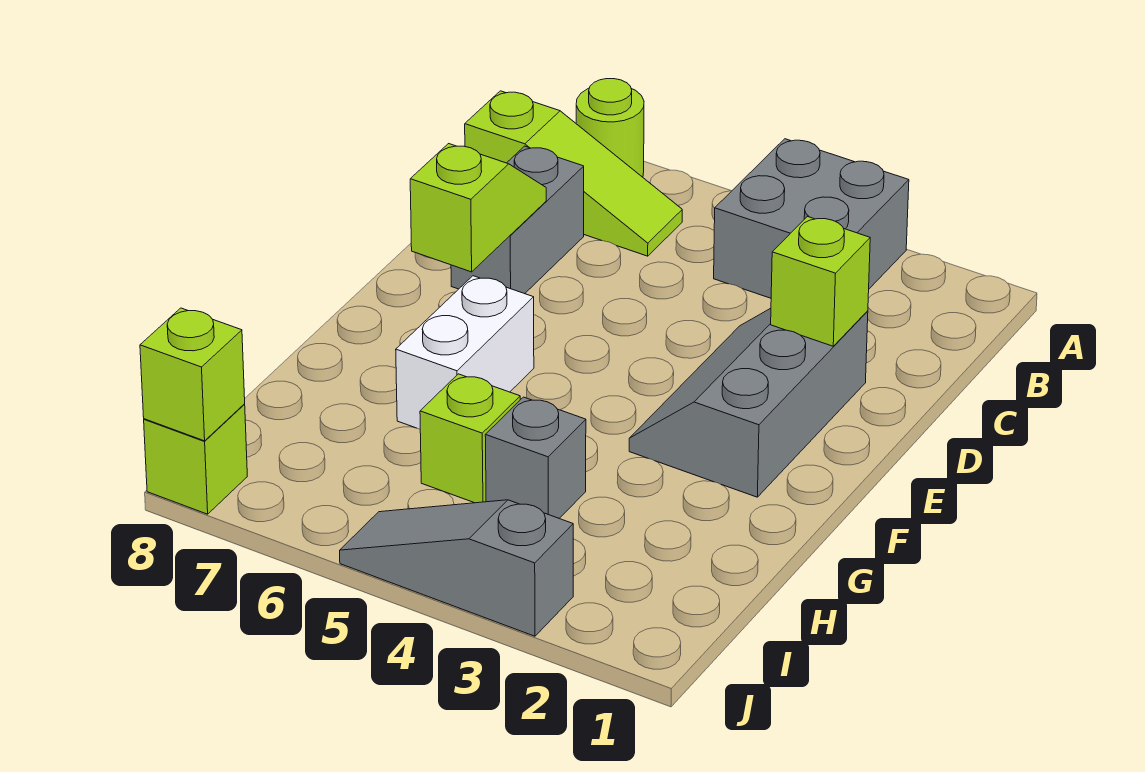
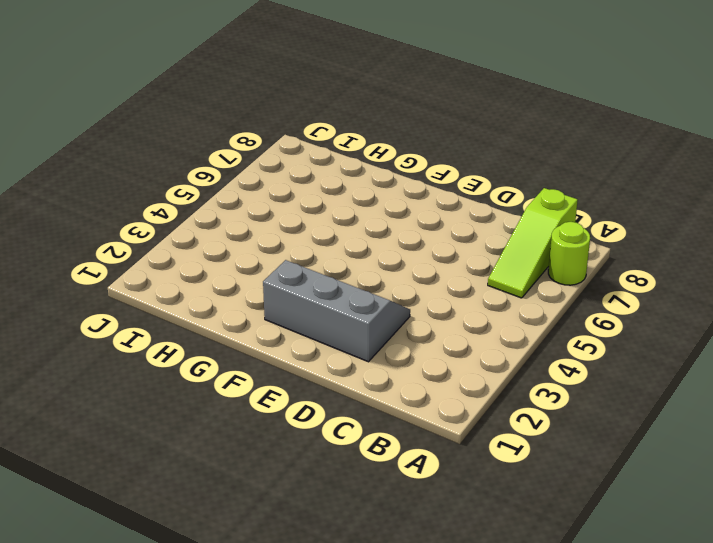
none -> grey 2x2 brick [714,139,909,298]
none -> grey 1x2 brick [451,146,584,294]
none -> white 1x2 brick [396,276,534,429]

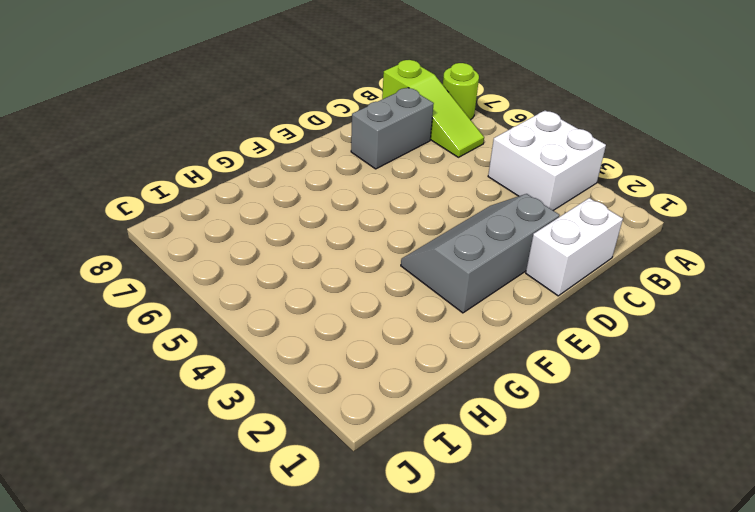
white 2x2 brick [488,110,606,211] -> grey 2x2 brick [714,139,909,298]
white 1x2 brick [526,198,623,296] -> white 1x2 brick moved to [396,276,534,429]
none -> grey 1x1 brick [485,397,586,518]
none -> lime 1x1 brick [420,374,520,503]
none -> grey 1x3 slope [340,500,573,636]

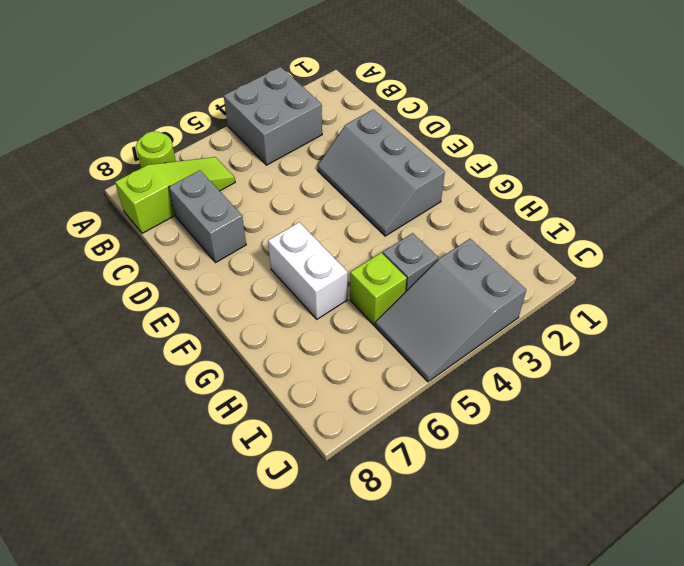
grey 2x3 slope [375,239,526,382] -> grey 1x3 slope [340,500,573,636]
none -> lime 1x1 brick [144,404,247,514]
none -> lime 1x1 brick [771,217,870,346]
none -> lime 1x2 slope [410,144,546,272]

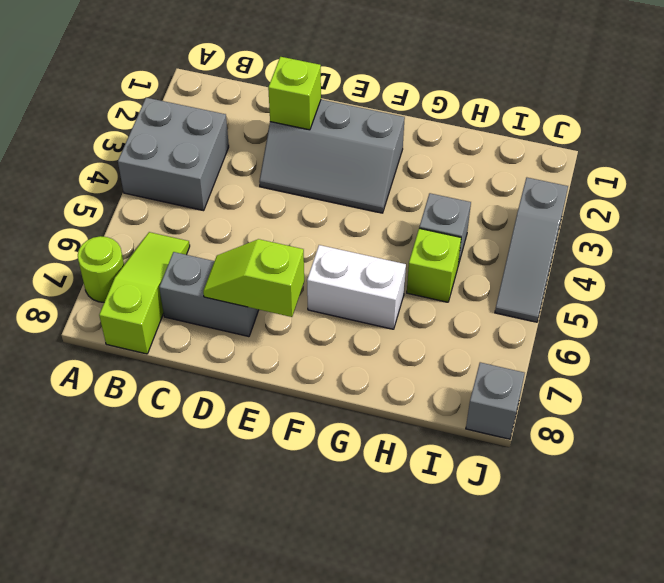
grey 1x1 brick [466,362,525,439] -> lime 1x1 brick [144,404,247,514]
none -> lime 1x1 brick [140,308,245,441]

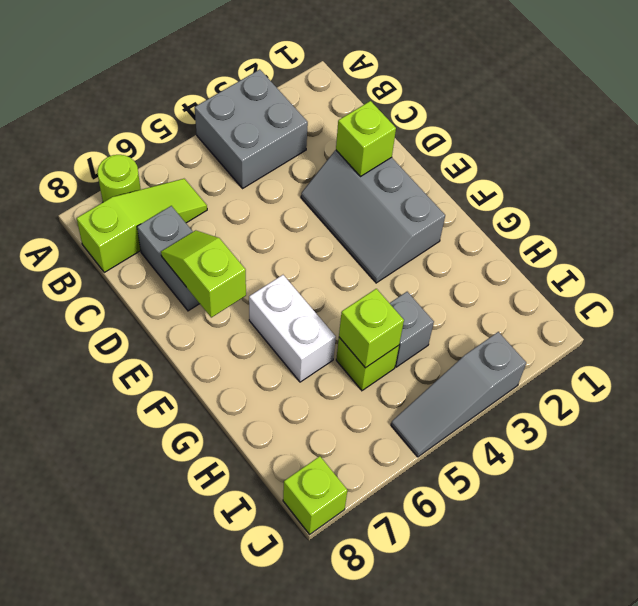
lime 1x1 brick [339,289,404,368] -> lime 1x1 brick moved to [140,308,245,441]

